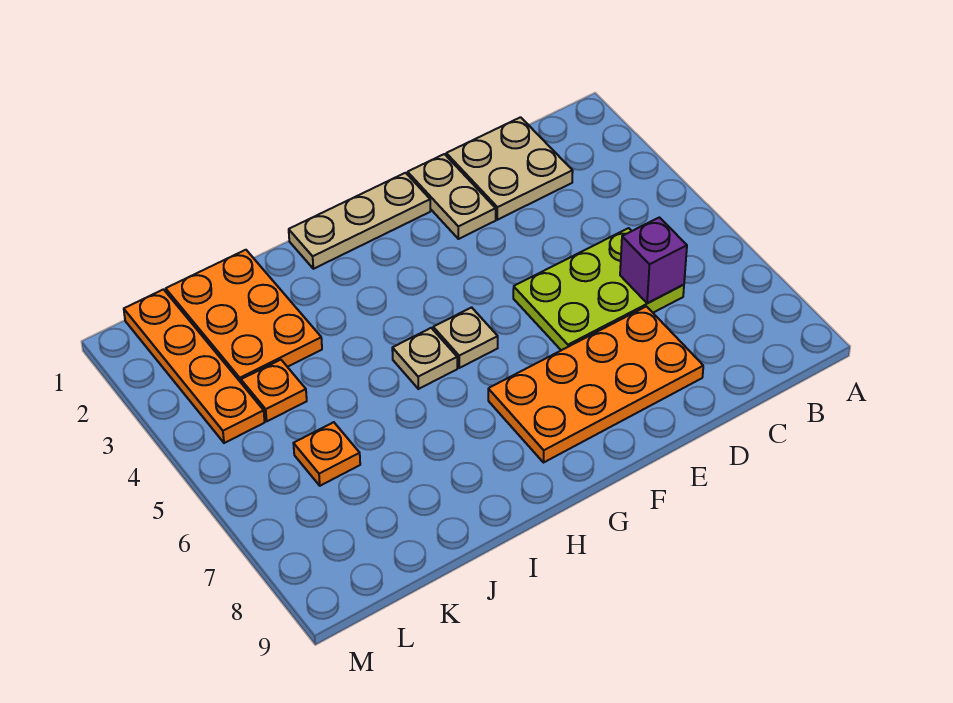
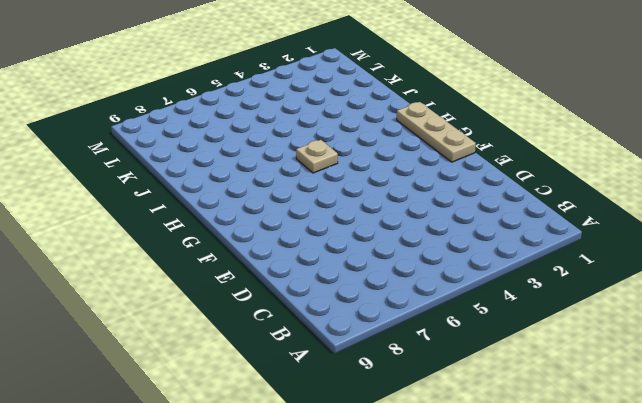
none -> tan 2x2 plate [446,117,573,220]
none -> lime 2x3 plate [513,228,684,350]
none -> orange 2x4 plate [488,306,703,463]

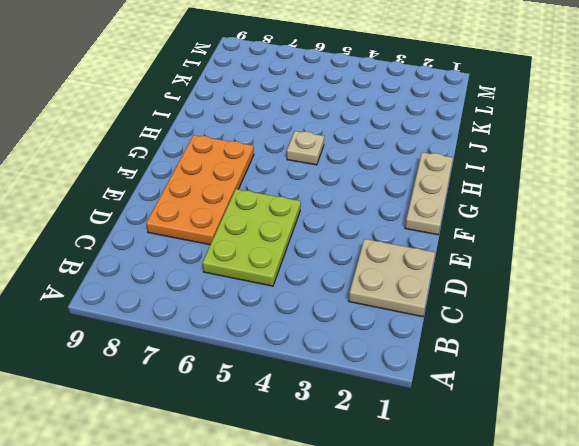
none -> tan 1x2 plate [408,154,496,239]
none -> tan 1x1 plate [433,307,498,368]
none -> orange 2x3 plate [166,250,322,382]

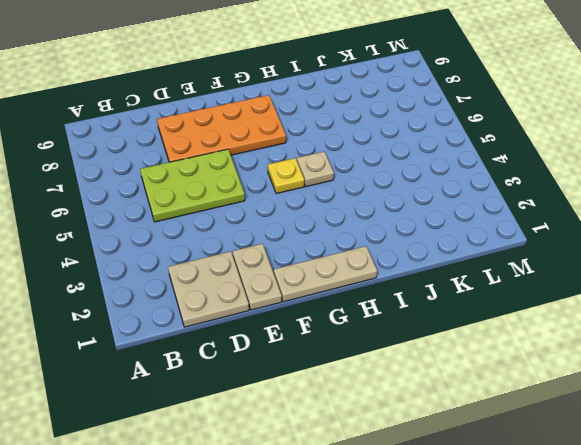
yellow 1x1 plate [268,158,304,194] -> tan 1x1 plate [433,307,498,368]
none -> orange 2x3 plate [166,250,322,382]
none -> orange 1x1 plate [241,360,307,421]
none -> orange 1x1 plate [293,422,360,486]

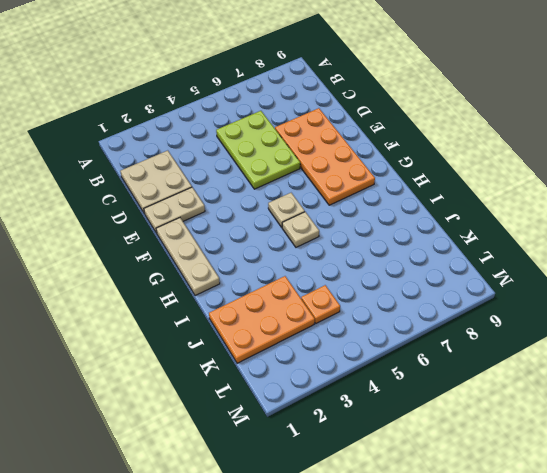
none -> orange 1x1 plate [293,422,360,486]
none -> orange 1x4 plate [124,289,265,443]
none -> purple 1x1 brick [620,217,687,303]

